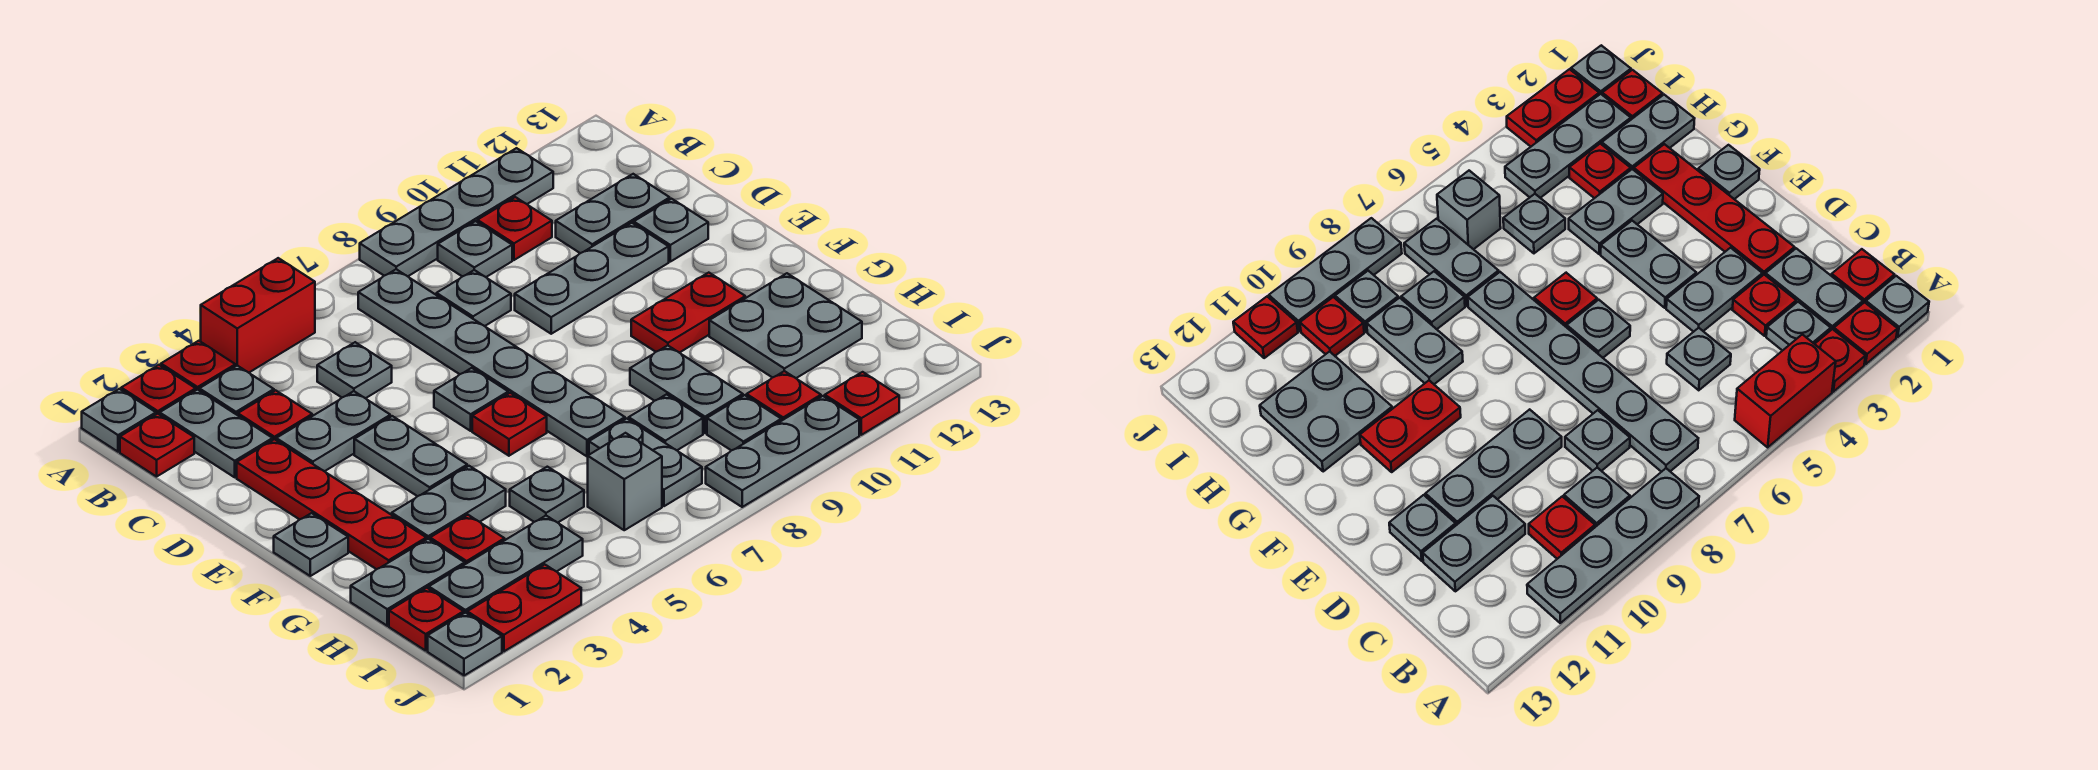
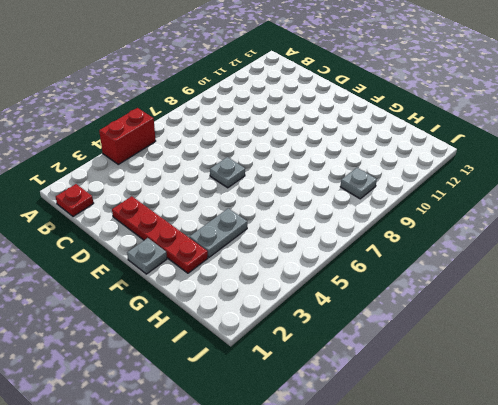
none -> grey 1x1 plate [82,389,156,452]
none -> red 1x1 plate [121,365,196,415]
none -> red 1x1 plate [161,341,235,390]
none -> grey 1x4 plate [360,148,553,276]

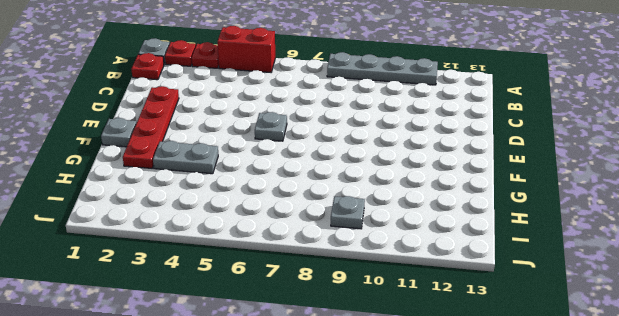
none -> grey 1x2 plate [160,389,273,477]
none -> grey 1x1 plate [199,366,274,415]
none -> grey 1x6 plate [358,269,625,457]
none -> grey 1x1 plate [438,221,512,277]

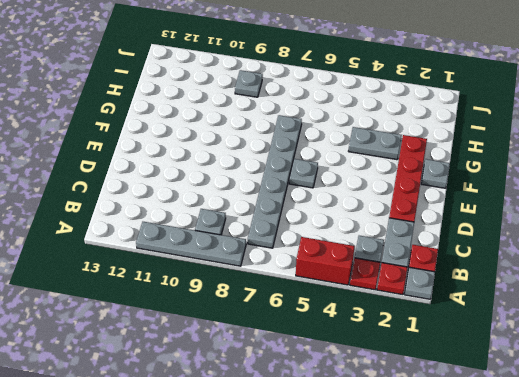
none -> red 1x1 plate [477,197,552,260]
none -> red 1x1 plate [238,390,312,440]
none -> grey 1x1 plate [317,342,392,398]
none -> grey 1x1 plate [436,270,511,326]

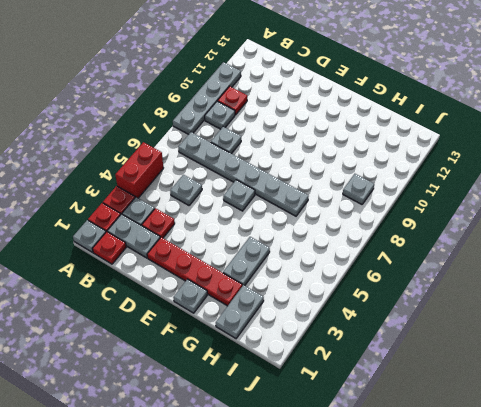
none -> grey 1x2 plate [556,174,670,253]
none -> grey 1x2 plate [276,391,390,471]
none -> grey 1x3 plate [515,223,669,334]
none -> grey 1x1 plate [634,199,708,262]

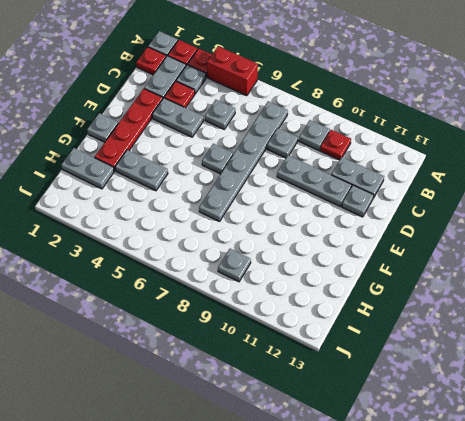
none -> grey 1x4 plate [360,148,553,276]
none -> grey 1x2 plate [354,416,467,496]
none -> red 1x1 plate [472,393,547,456]
none -> red 1x2 plate [631,273,745,353]

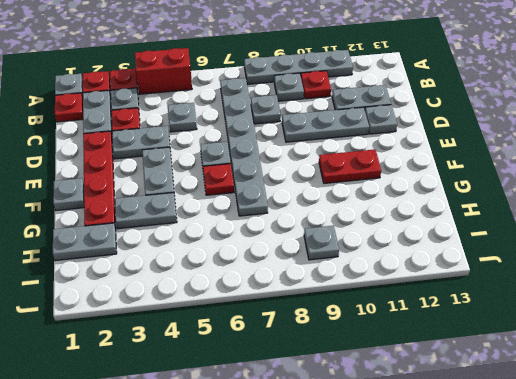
none -> grey 1x2 plate [630,346,743,433]
none -> grey 2x2 plate [709,273,862,378]
none -> red 1x1 plate [430,515,505,564]
none -> grey 1x1 plate [510,467,584,523]

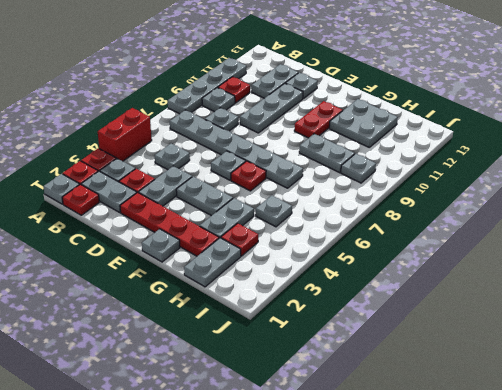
none -> grey 1x2 plate [589,419,702,506]
none -> grey 1x1 plate [629,394,703,450]
none -> red 1x1 plate [389,588,464,651]
none -> grey 1x3 plate [429,516,583,613]

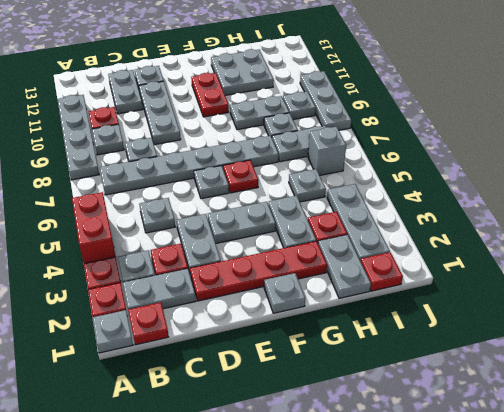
none -> red 1x1 plate [747,371,821,421]
none -> grey 1x1 plate [428,613,502,676]
none -> red 1x2 plate [467,564,581,651]
none -> red 1x1 plate [825,372,899,435]

